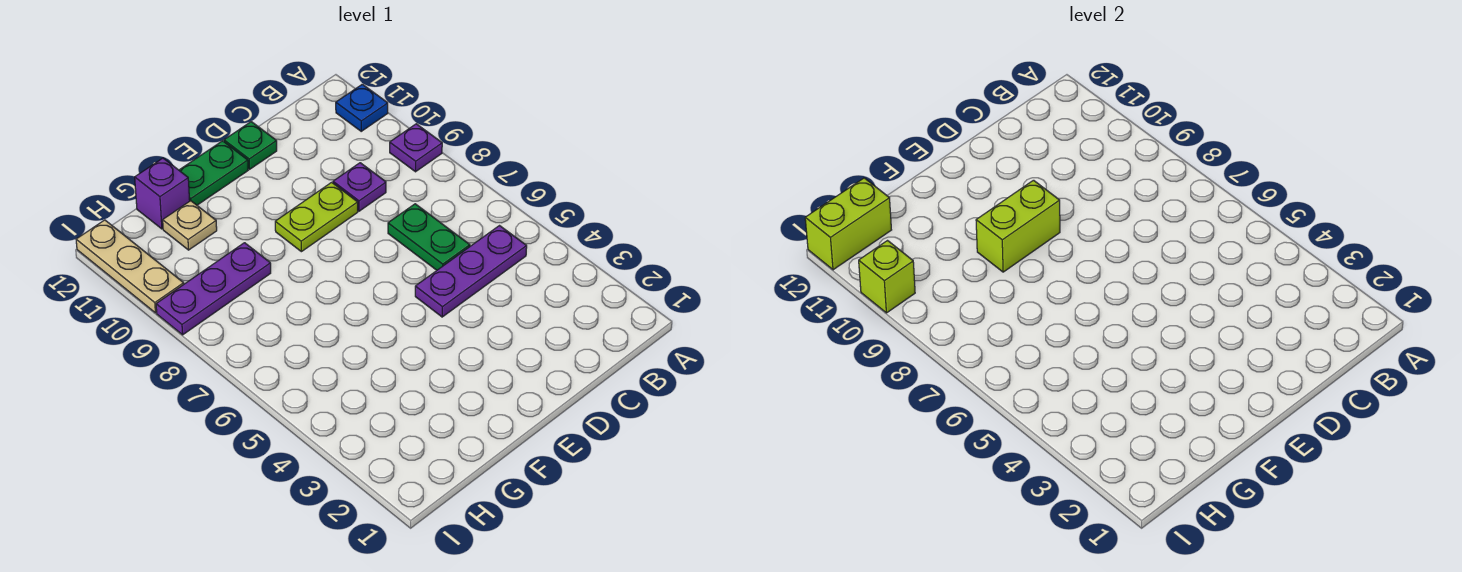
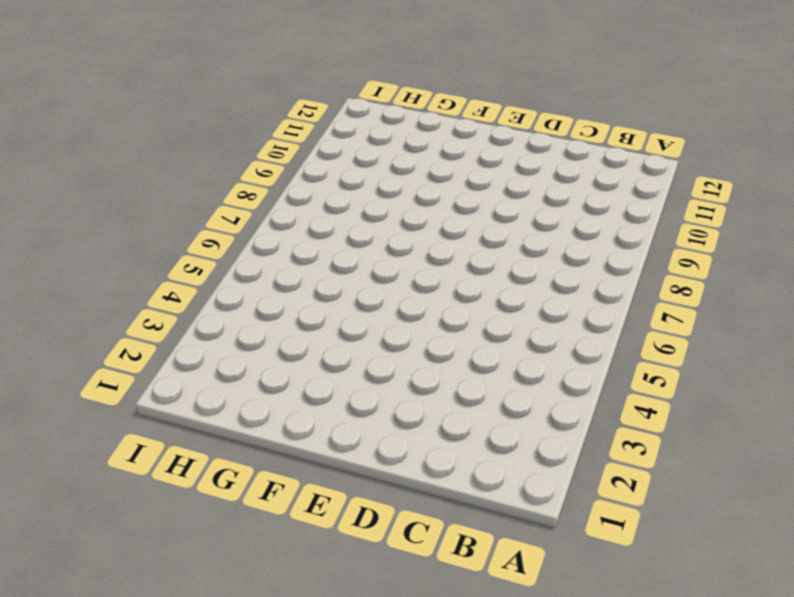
none -> purple 1x1 plate [390,124,442,172]
none -> blue 1x1 plate [336,84,388,131]
none -> purple 1x3 plate [415,226,527,317]

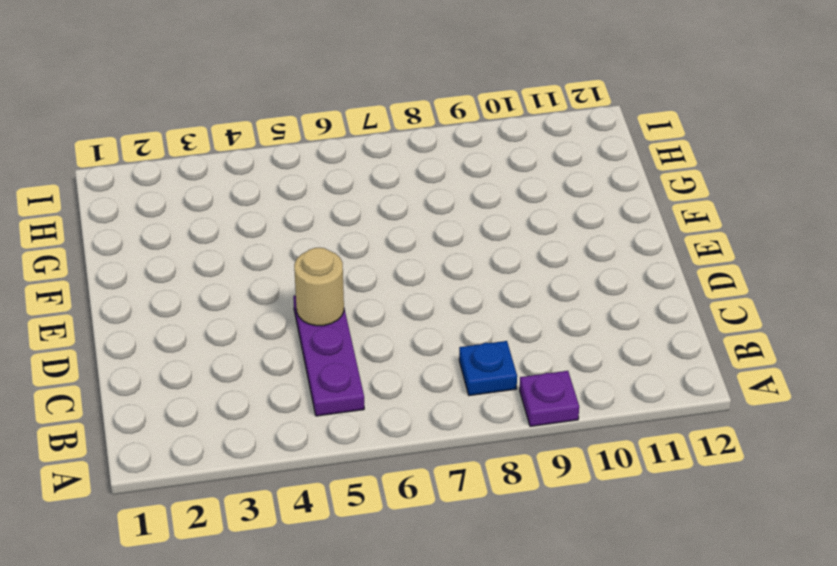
blue 1x1 plate [459,341,517,396] -> blue 1x1 plate moved to [336,84,388,131]
tan 1x1 round brick [294,247,344,326] -> none
none -> green 1x2 plate [388,204,470,270]
none -> purple 1x1 plate [333,163,386,211]
none -> lime 1x2 plate [275,182,358,252]

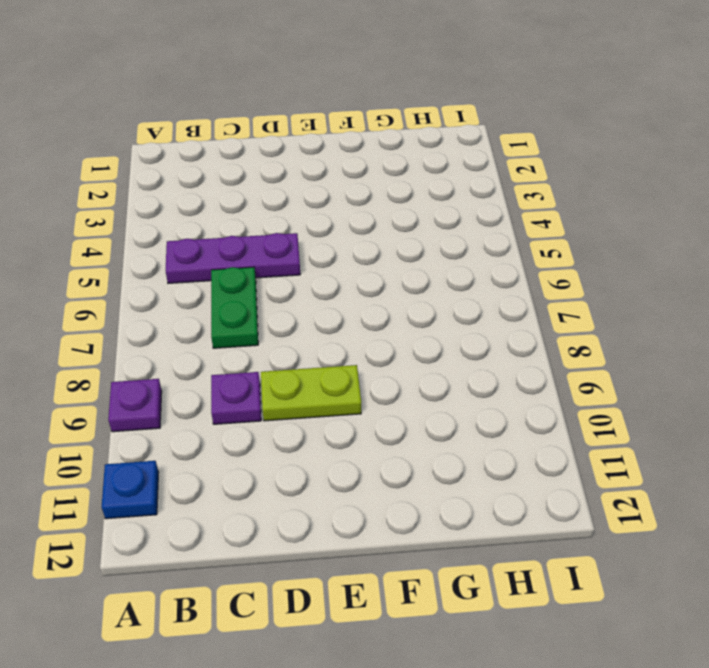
none -> green 1x1 plate [224,122,277,169]
none -> green 1x2 plate [179,141,248,205]
none -> purple 1x3 plate [156,243,271,335]

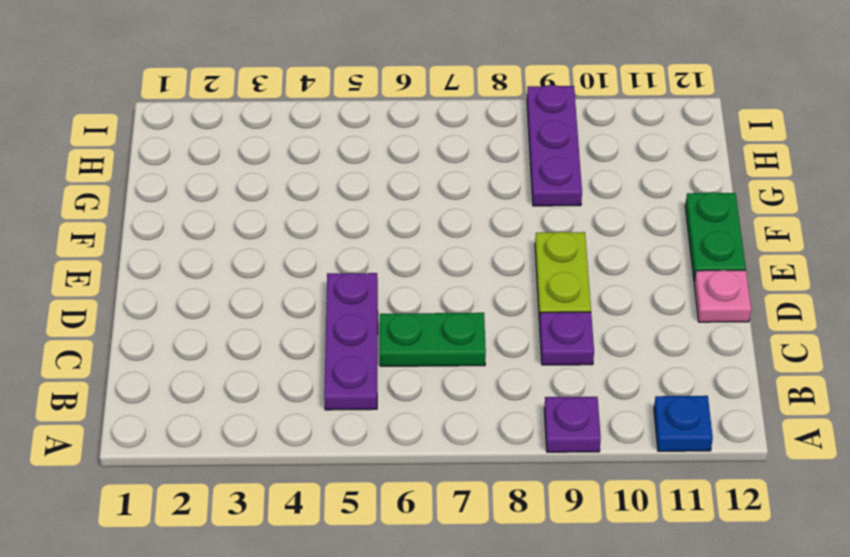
pink 1x1 plate [694,270,751,322] -> green 1x1 plate [224,122,277,169]
none -> tan 1x1 plate [163,201,217,250]
none -> purple 1x1 brick [135,158,190,229]
none -> tan 1x3 plate [76,220,184,313]

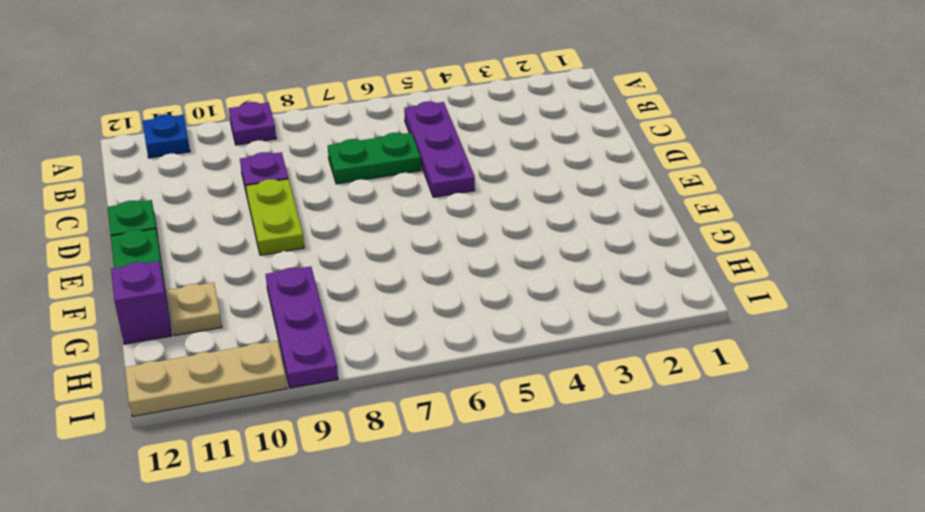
none -> lime 1x2 brick [976,180,1060,272]
none -> lime 1x2 brick [805,178,891,270]
none -> lime 1x1 brick [859,241,915,313]

